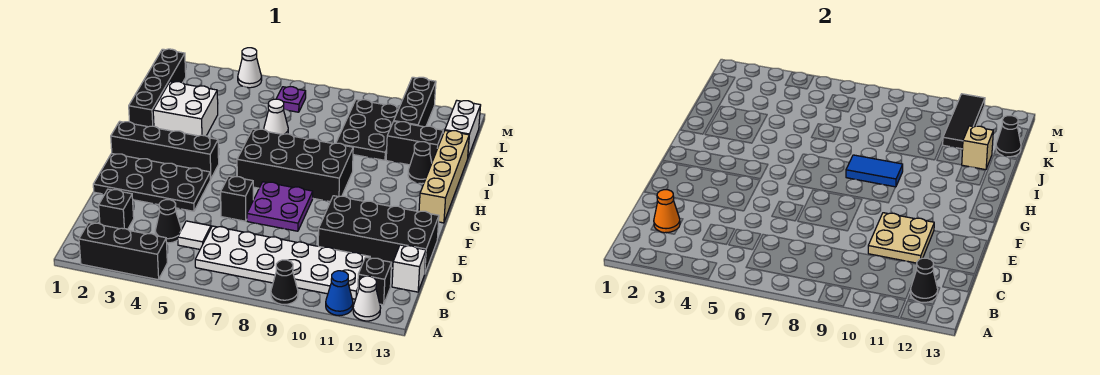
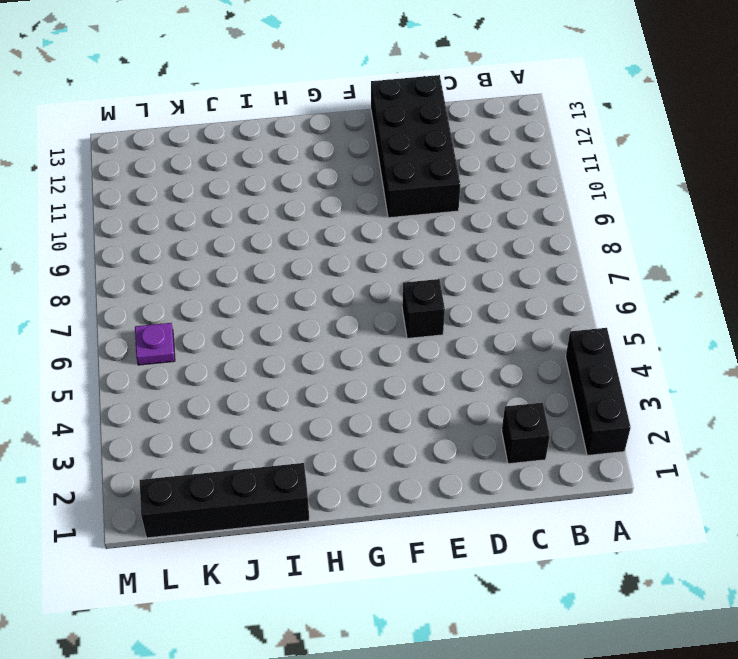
none -> black 1x1 cone [271,260,298,305]
none -> blue 1x1 cone [326,271,353,316]
none -> white 1x1 cone [353,276,381,321]
none -> white 2x6 plate [195,226,370,299]

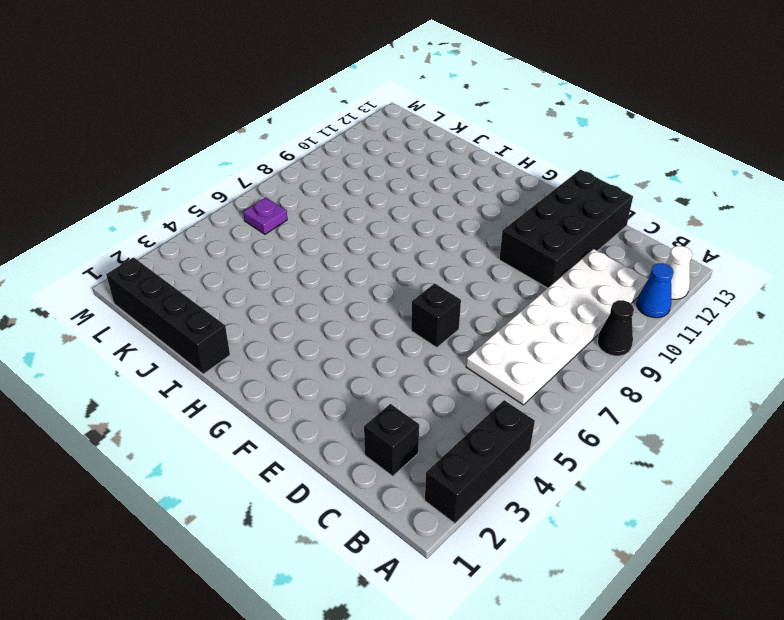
none -> black 1x1 brick [358,257,391,305]
none -> black 1x1 cone [155,200,181,243]
none -> white 1x1 tile [178,221,211,249]
none -> white 1x1 brick [392,245,426,292]

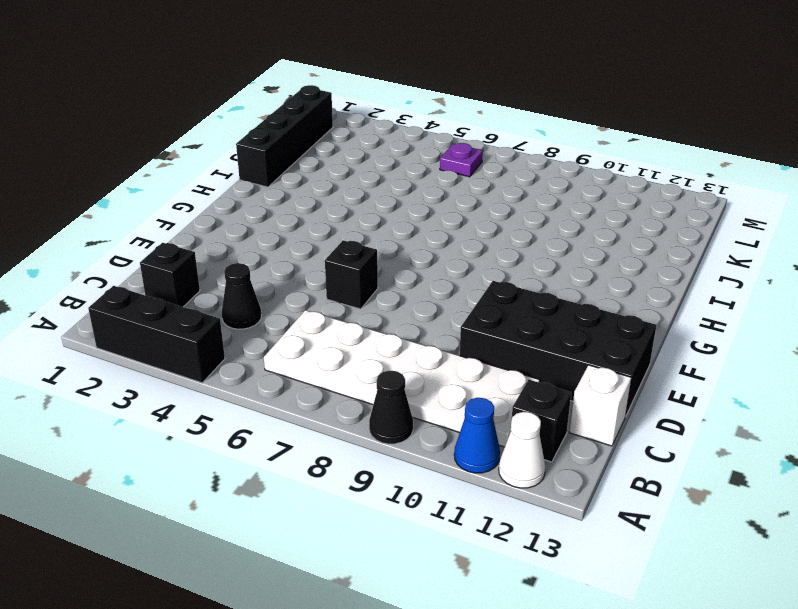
none -> white 1x1 tile [178,221,211,249]
none -> black 2x4 plate [93,153,210,211]
none -> purple 2x2 plate [247,182,313,231]
none -> black 1x4 brick [111,121,219,179]

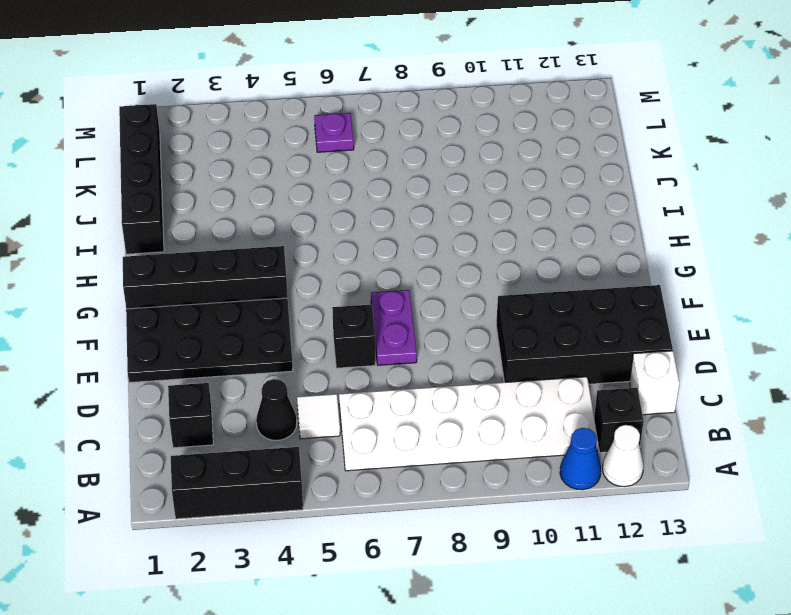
purple 1x2 plate [371,290,417,365] -> purple 2x2 plate [247,182,313,231]
none -> black 1x1 cone [271,260,298,305]
none -> black 2x4 brick [237,129,353,202]
none -> tan 1x4 brick [419,131,469,223]
none -> white 2x2 brick [153,82,218,136]

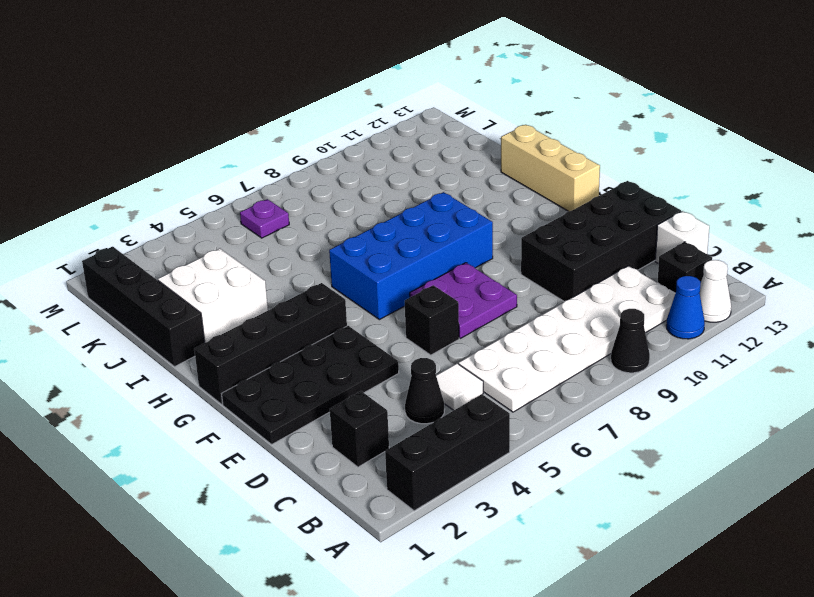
blue 2x4 brick [329,192,493,320] -> black 2x4 brick [237,129,353,202]
tan 1x3 brick [501,125,600,211] -> tan 1x4 brick [419,131,469,223]
none -> black 1x1 cone [408,142,432,184]
none -> white 1x1 cone [264,99,288,134]
none -> black 2x3 plate [336,100,399,160]
none -> black 1x2 brick [386,121,443,165]

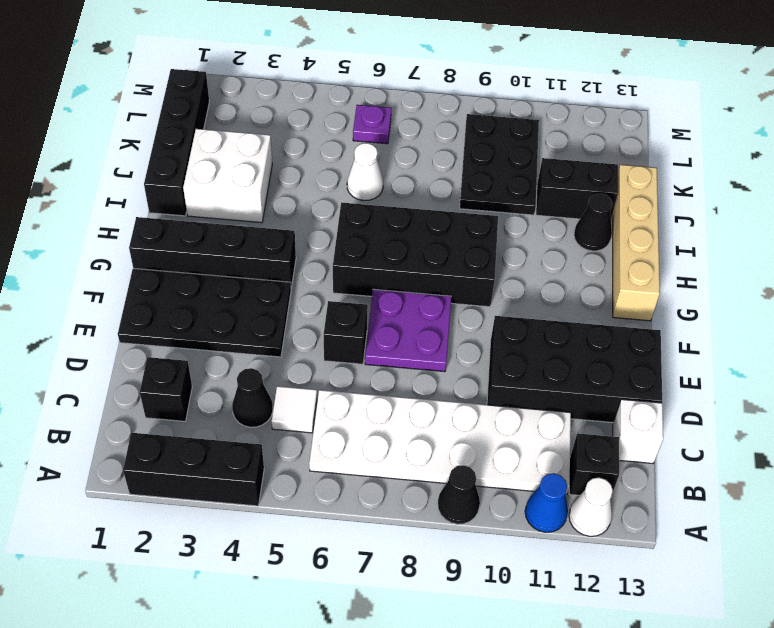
none -> black 1x3 brick [394,77,436,127]
none -> white 1x2 brick [445,101,481,157]
none -> white 1x1 cone [238,48,262,88]
none -> black 1x1 cone [911,258,938,303]

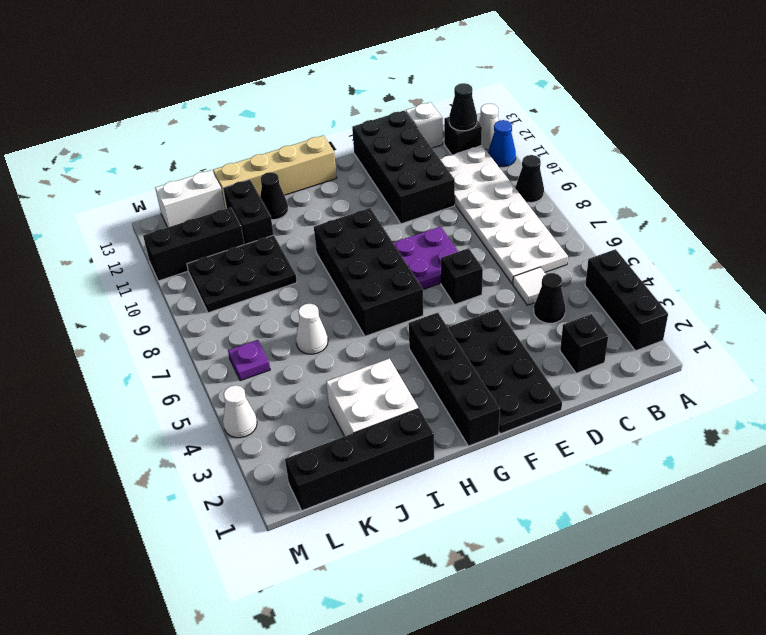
none -> orange 1x1 cone [654,190,680,233]
none -> tan 2x2 plate [868,213,934,263]
none -> blue 1x2 tile [846,155,903,187]
none -> tan 1x1 brick [962,126,993,170]

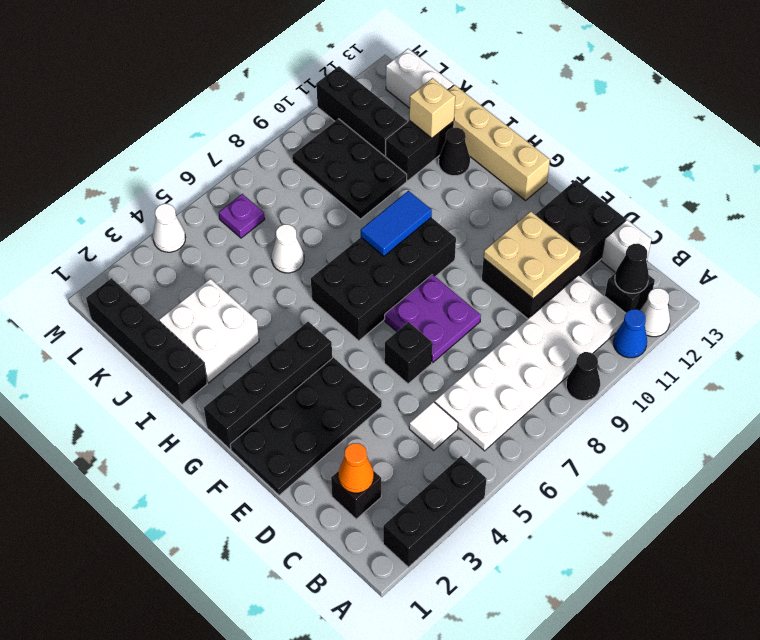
none -> black 1x1 cone [155,200,181,243]
none -> black 1x3 tile [943,94,985,149]
none -> black 1x1 cone [996,116,1021,157]

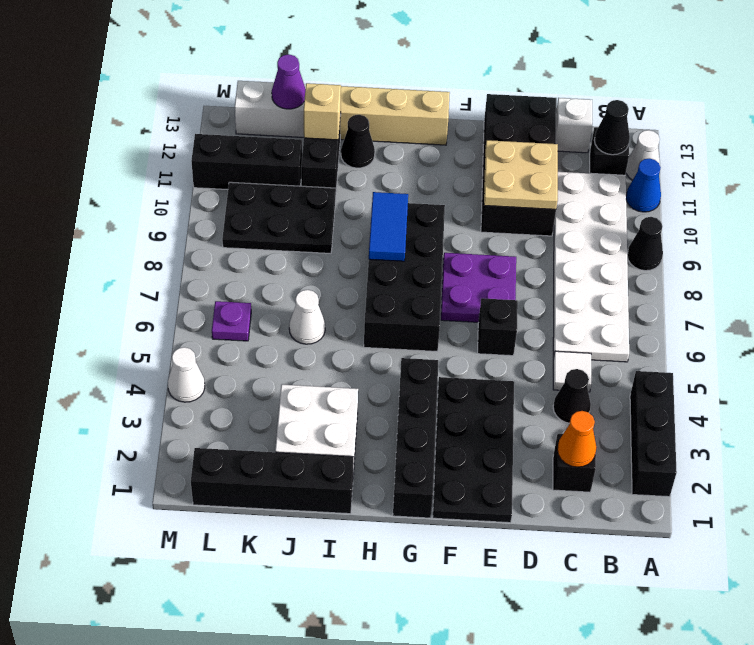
purple 1x1 cone [272,54,305,109] -> black 1x1 cone [996,116,1021,157]
none -> black 1x3 tile [943,94,985,149]

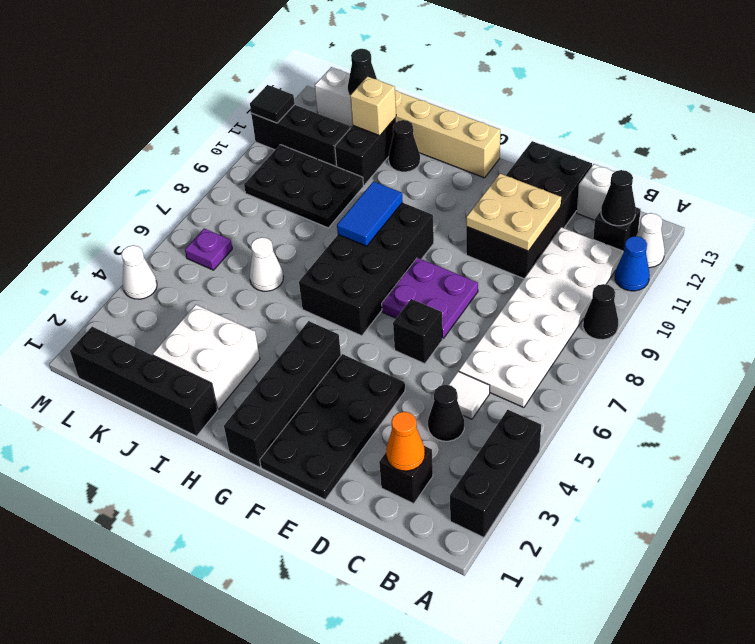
black 1x1 tile [250,85,295,123] -> black 1x3 tile [943,94,985,149]

